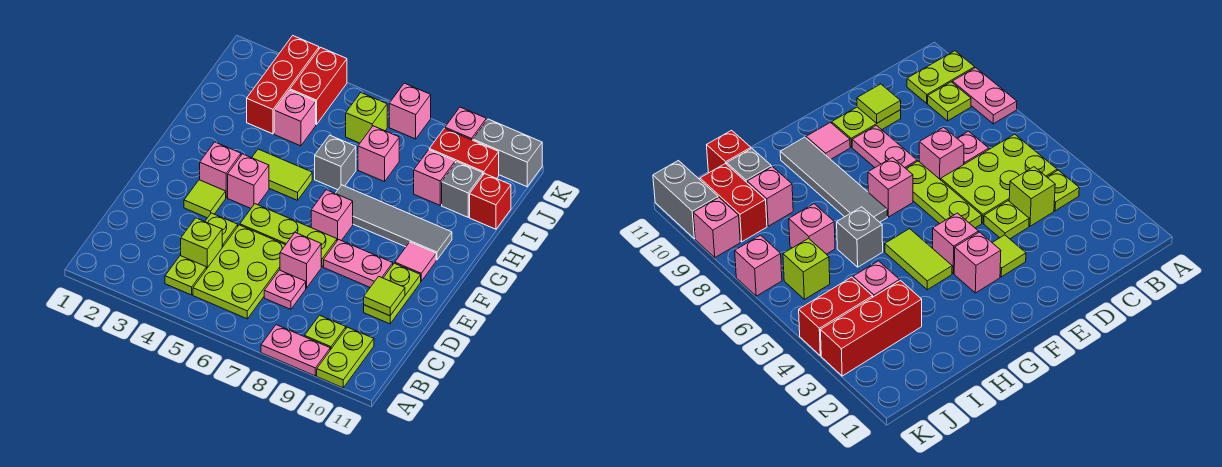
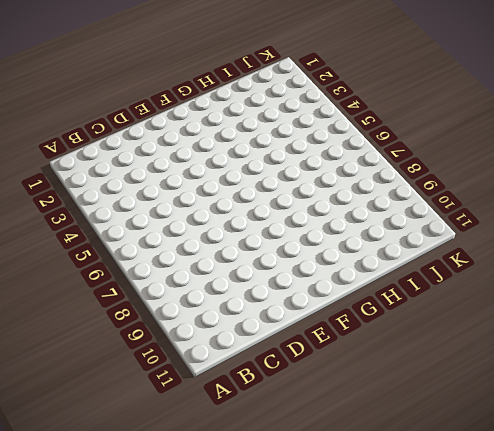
none -> pink 1x2 plate [261,325,330,376]
none -> lime 1x2 plate [317,327,374,388]
none -> lime 1x1 plate [165,256,207,295]
none -> lime 2x3 plate [193,225,285,319]

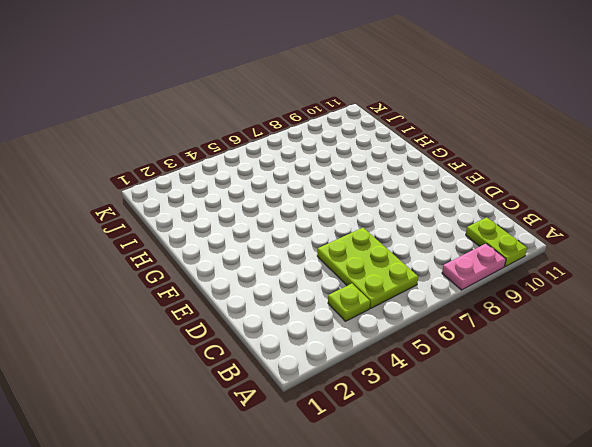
none -> lime 1x1 plate [305,315,346,350]
none -> lime 1x1 brick [181,218,222,268]
none -> pink 1x1 plate [264,270,306,309]
none -> lime 1x1 plate [205,213,238,247]

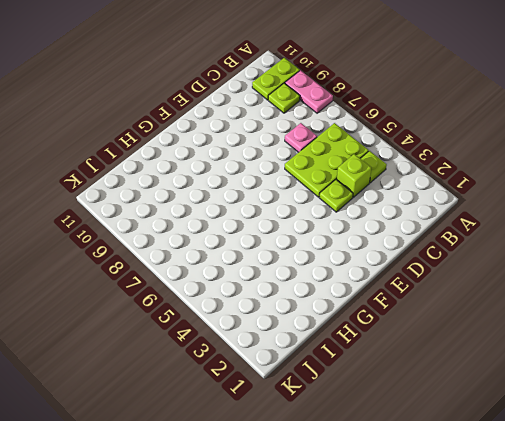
none -> pink 1x1 brick [280,232,321,288]
none -> lime 1x2 plate [364,263,421,324]
none -> lime 1x1 tile [184,180,226,218]
none -> lime 1x3 plate [240,204,337,267]

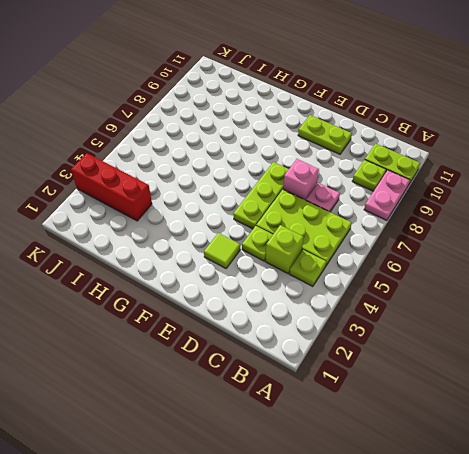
none -> pink 1x2 plate [324,240,393,287]
none -> pink 1x1 brick [200,142,241,198]
none -> pink 1x1 brick [228,154,269,208]
none -> pink 1x1 brick [311,190,353,241]

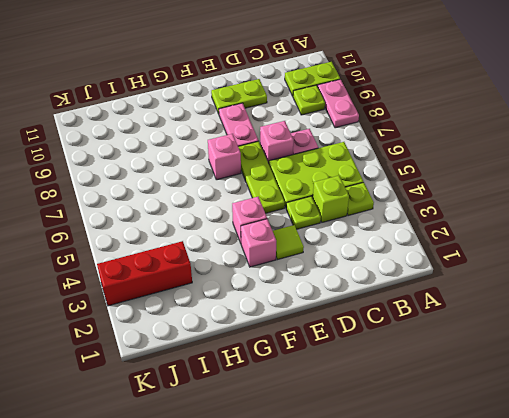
none -> pink 1x1 tile [395,242,436,281]
none -> lime 1x2 tile [252,149,312,200]
none -> grey 1x4 tile [336,185,452,260]
none -> grey 1x1 brick [315,135,356,190]

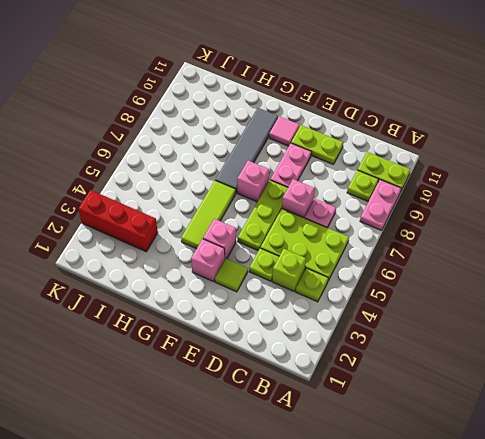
lime 1x3 tile [181,181,236,249] -> lime 1x2 tile [252,149,312,200]
none -> grey 1x1 brick [315,135,356,190]
none -> pink 1x1 brick [274,90,316,146]
none -> pink 1x1 brick [358,126,399,182]
none -> pink 1x1 brick [414,150,455,205]

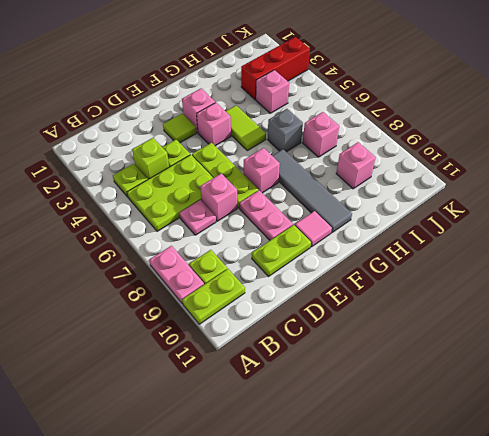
none -> grey 1x1 brick [442,162,483,217]
none -> red 1x1 brick [470,174,511,229]
none -> red 1x2 brick [290,47,347,125]
none -> lime 1x1 brick [346,93,387,143]

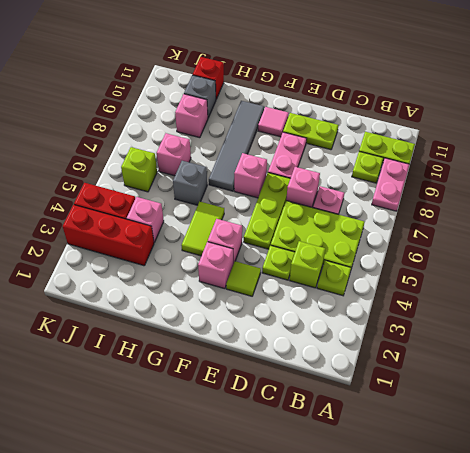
none -> red 1x2 brick [429,128,499,179]
none -> pink 1x1 brick [389,83,431,139]
none -> pink 1x1 brick [445,107,486,140]
none -> grey 1x2 brick [473,119,542,187]

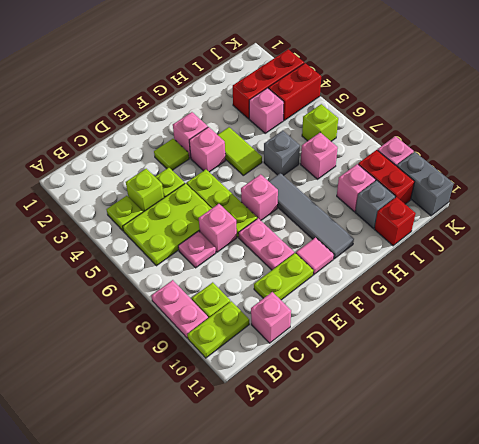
pink 1x1 brick [251,292,291,343] -> pink 1x1 brick moved to [389,83,431,139]
none -> lime 1x1 tile [364,276,405,316]

